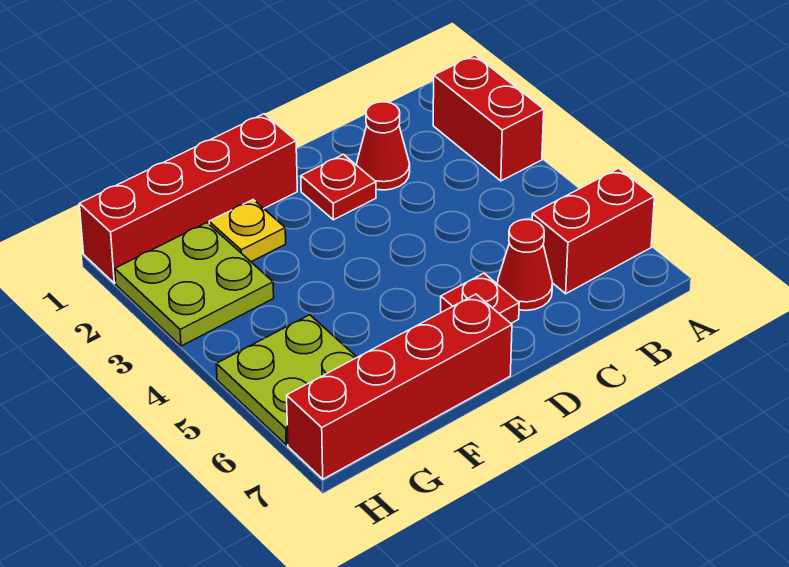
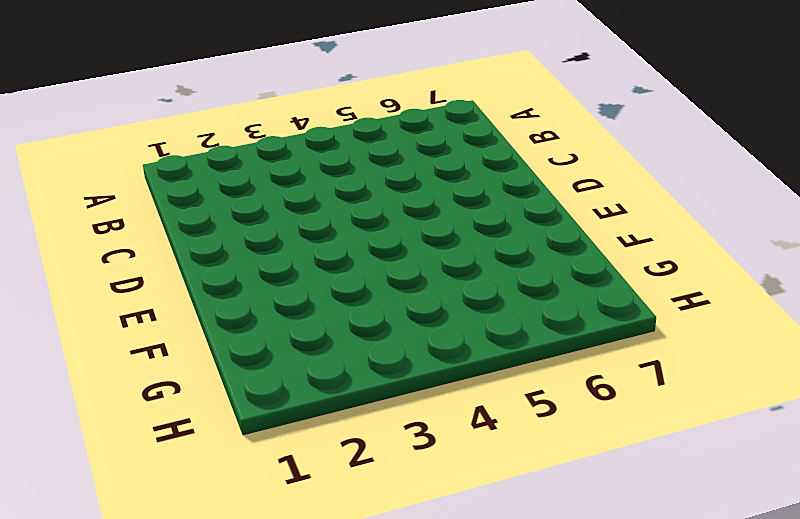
none -> red 1x2 brick [433,55,544,181]
none -> red 1x2 brick [532,168,655,294]

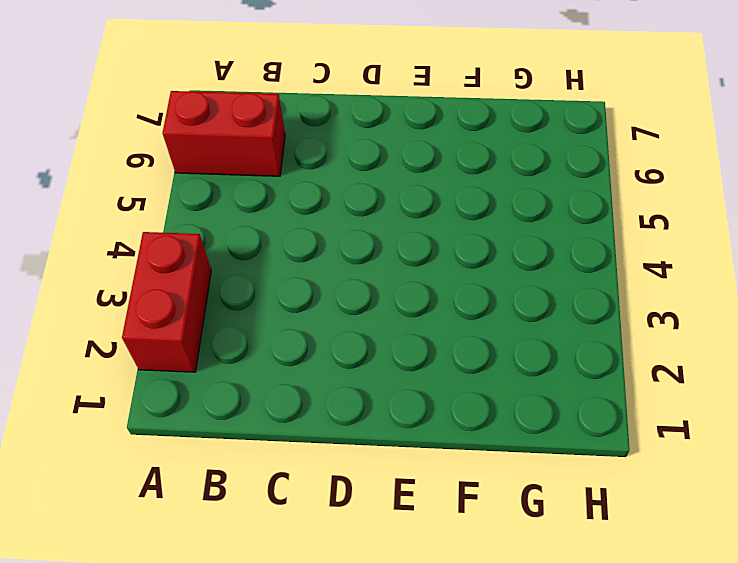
none -> red 1x1 cone [357,102,410,190]
none -> red 1x1 cone [497,220,553,311]

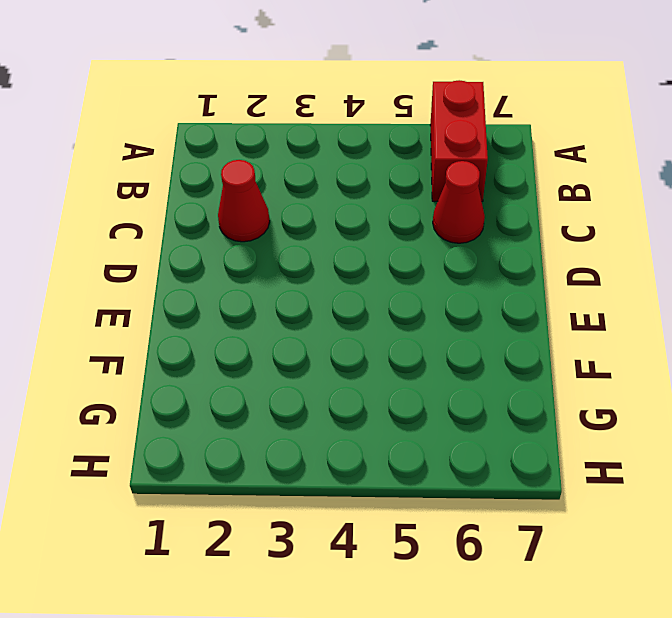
none -> red 1x2 brick [433,55,544,181]
none -> red 1x1 plate [301,154,376,220]

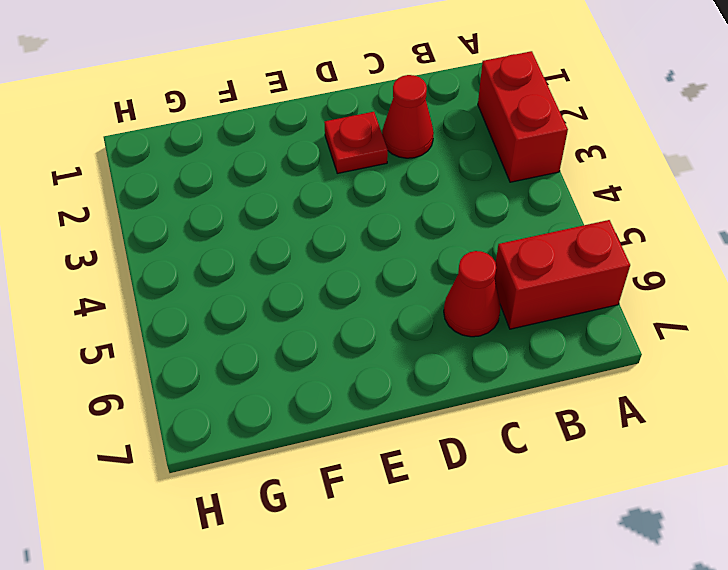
none -> red 1x1 plate [441,273,519,323]
none -> red 1x4 brick [79,114,297,283]

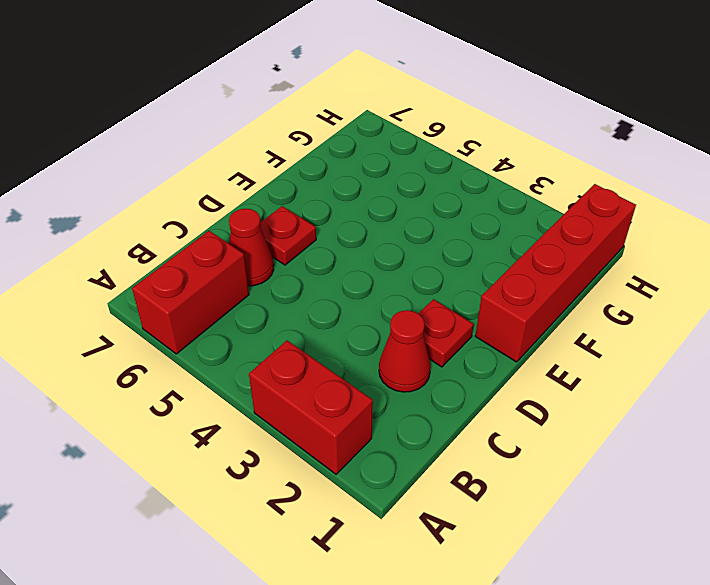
none -> red 1x4 brick [287,294,512,479]
none -> yellow 1x1 plate [209,200,286,262]

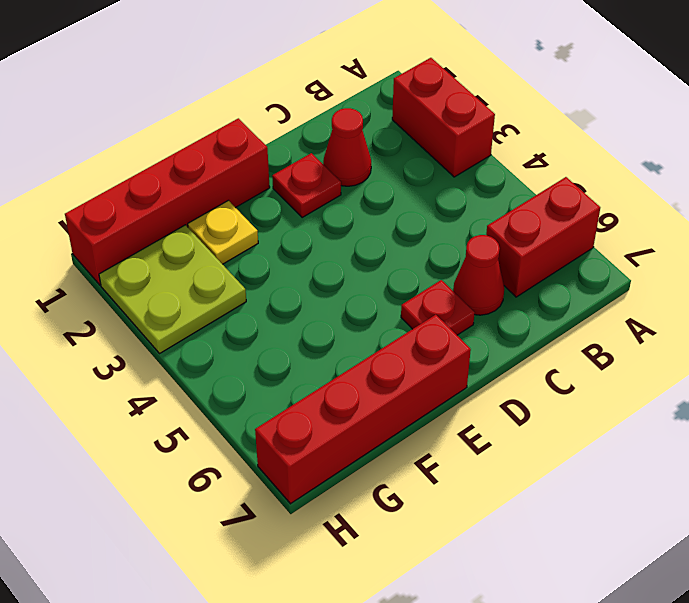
none -> lime 2x2 plate [216,315,357,445]

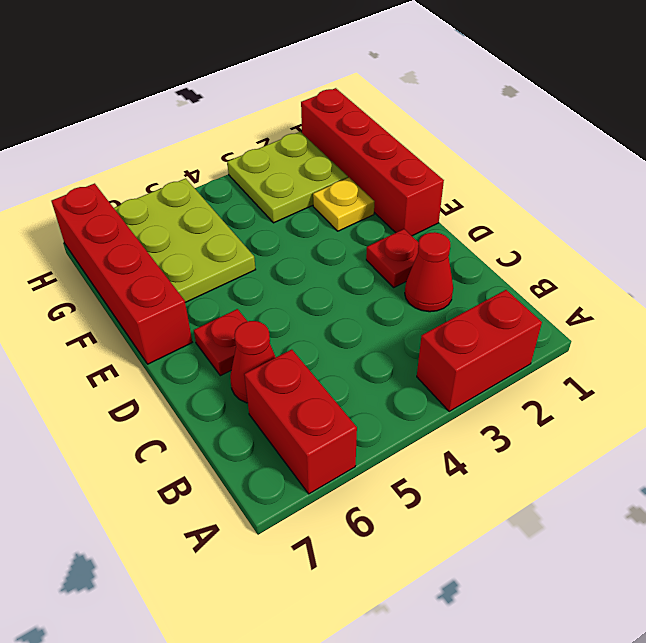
lime 2x3 plate [114,178,256,302] -> lime 2x2 plate [216,315,357,445]

